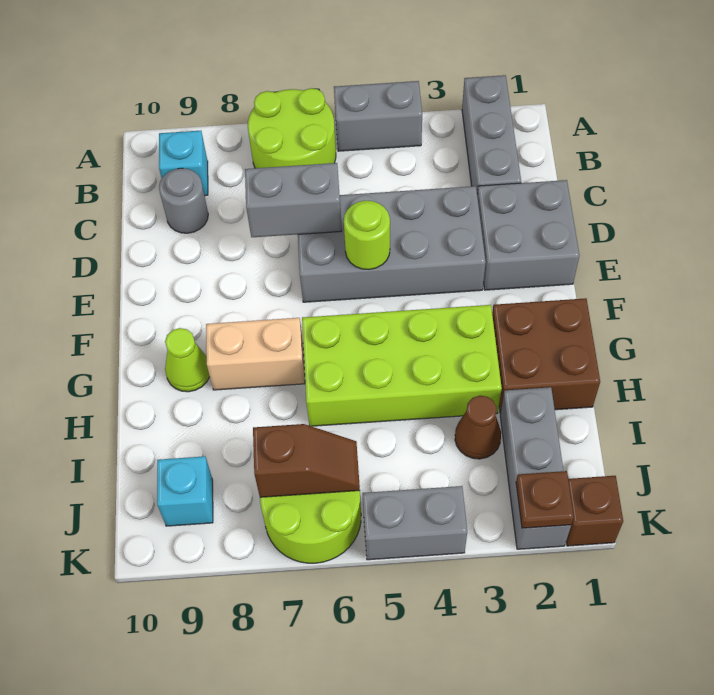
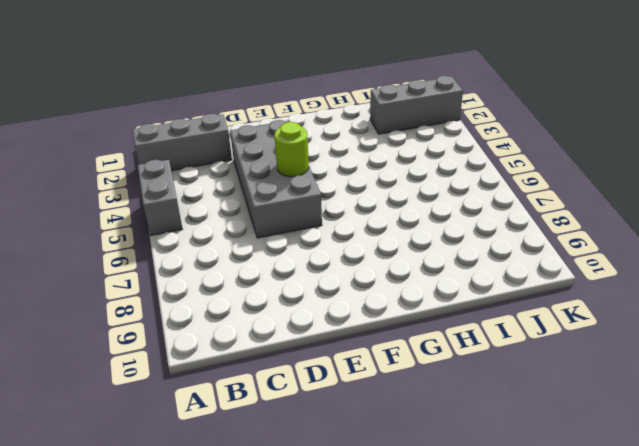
none -> lime 2x2 round brick [248,88,336,168]
none -> cyan 1x1 brick [159,131,208,196]
none -> grey 1x1 round brick [159,168,208,233]

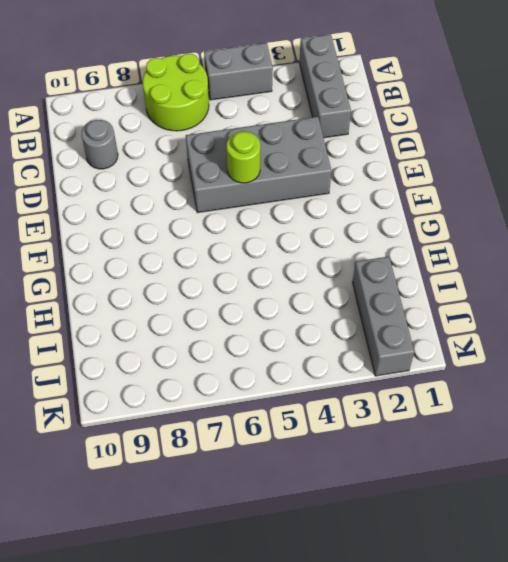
none -> cyan 1x1 brick [159,131,208,196]
none -> grey 2x2 brick [477,180,579,290]
none -> brown 2x2 brick [492,298,600,413]

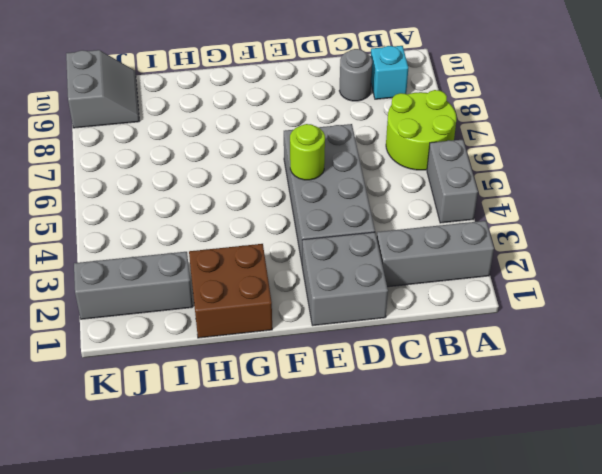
grey 2x2 slope [66,50,139,128] -> cyan 1x1 brick [157,456,213,526]
none -> lime 2x4 brick [302,305,502,426]
none -> tan 1x2 brick [206,318,305,390]
none -> lime 1x1 cone [165,328,210,392]

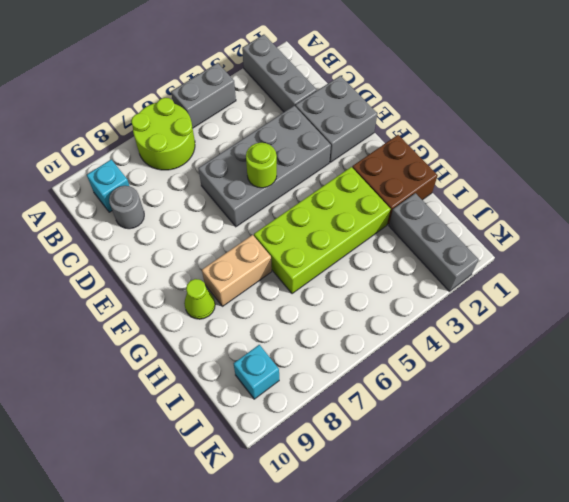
none -> brown 1x1 cone [455,396,501,459]
none -> lime 2x2 round brick [260,491,361,563]
none -> brown 1x1 brick [566,476,623,546]

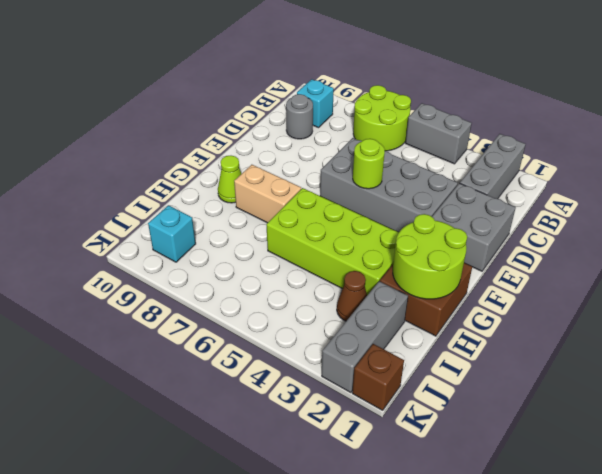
lime 2x2 round brick [393,214,467,299] -> lime 2x2 round brick moved to [260,491,361,563]
none -> grey 1x2 brick [363,486,467,560]
none -> grey 1x2 brick [245,163,342,237]
none -> brown 1x2 slope [253,424,360,497]

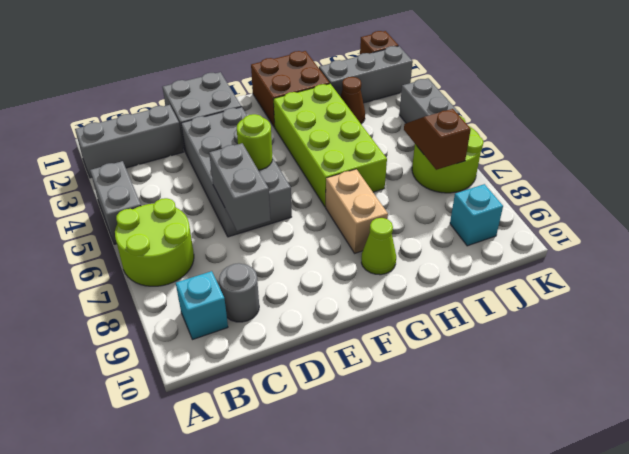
none -> brown 1x1 plate [516,471,574,528]

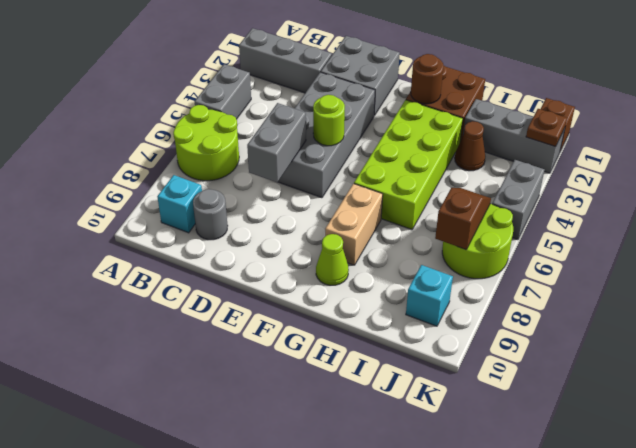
brown 1x1 round brick [411,54,444,104] -> none

